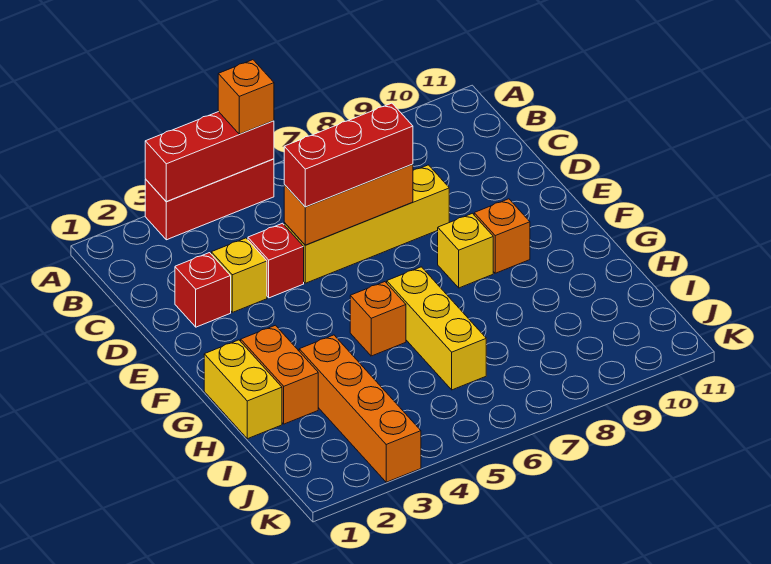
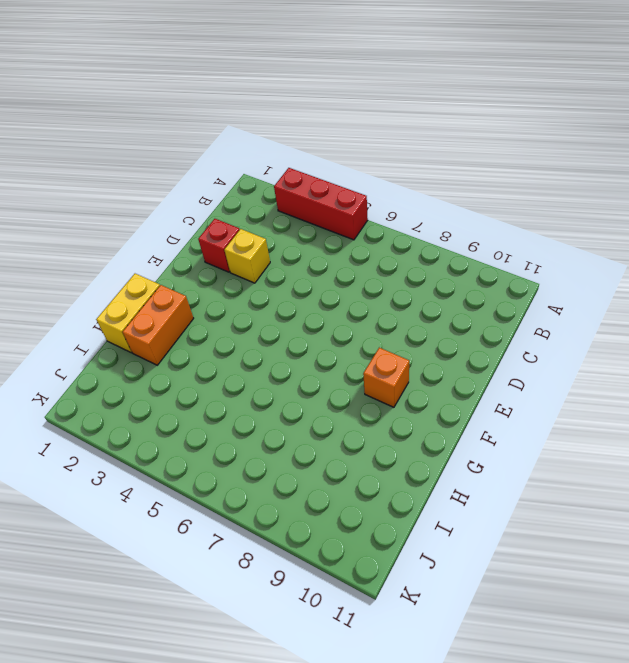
none -> red 1x1 brick [248,223,304,298]
none -> yellow 1x4 brick [284,165,449,283]
none -> yellow 1x1 brick [438,213,493,288]

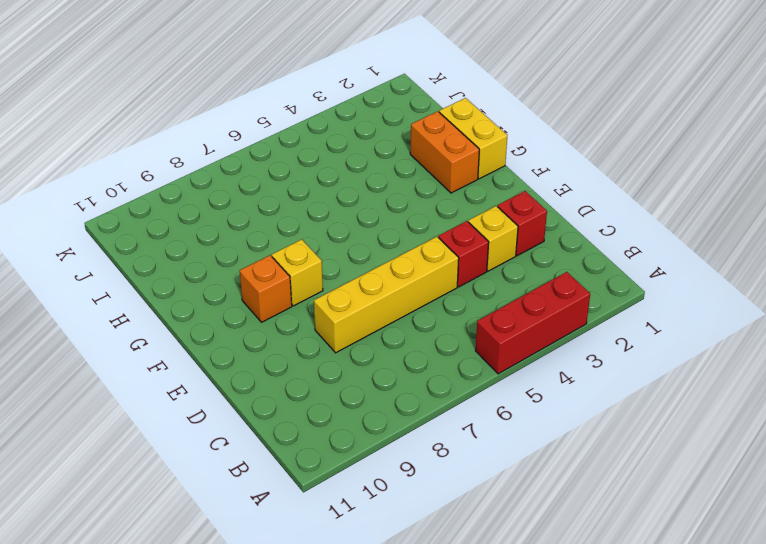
none -> orange 1x1 brick [350,282,406,356]
none -> yellow 1x3 brick [387,267,486,390]
none -> orange 1x4 brick [299,335,421,482]

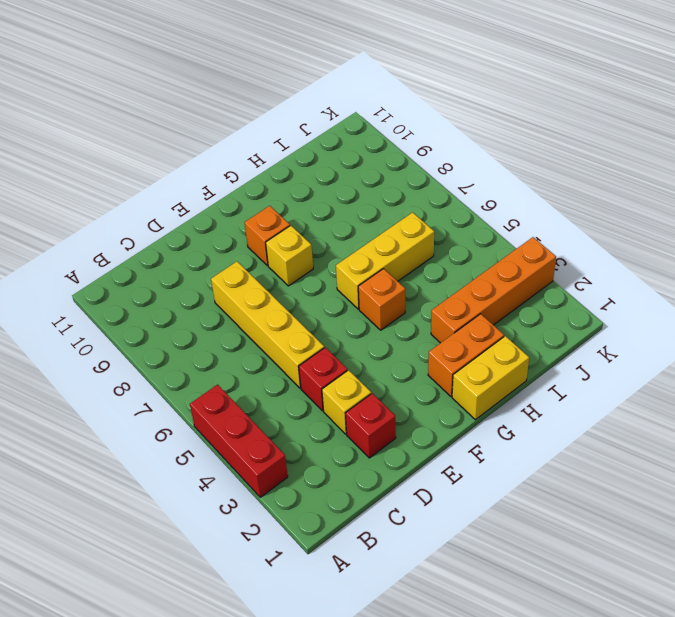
none -> red 1x3 brick [145,112,274,202]
none -> orange 1x3 brick [284,164,413,245]
none -> orange 1x1 brick [218,60,274,134]

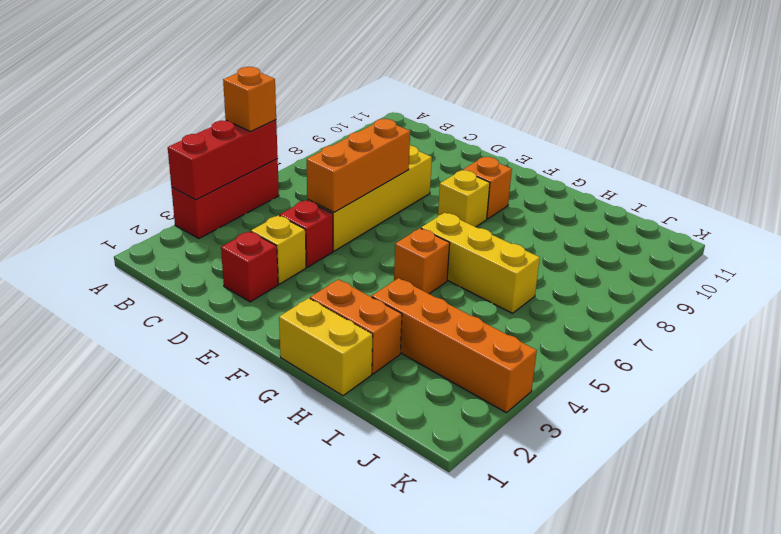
none -> red 1x3 brick [284,103,413,207]

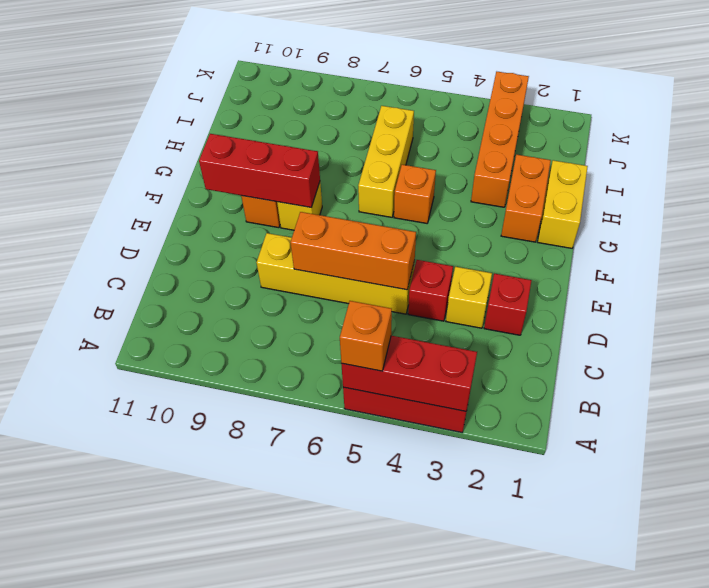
red 1x3 brick [199,134,320,207] -> red 1x3 brick moved to [284,103,413,207]

